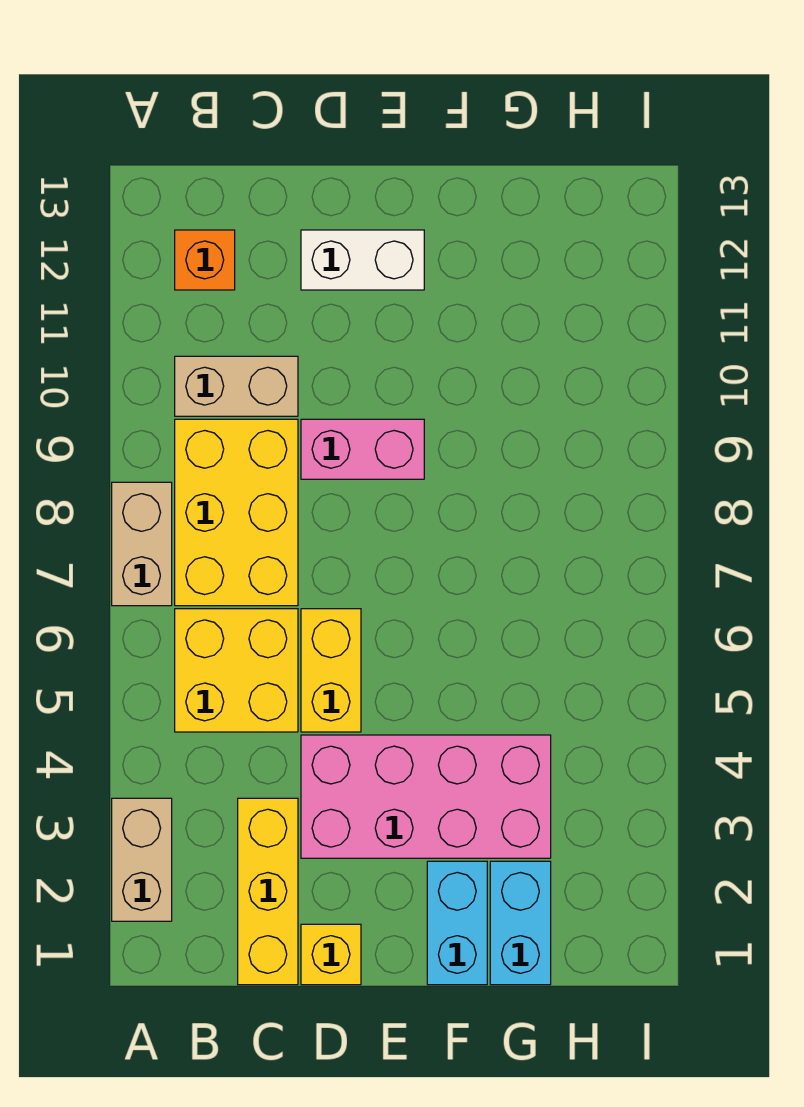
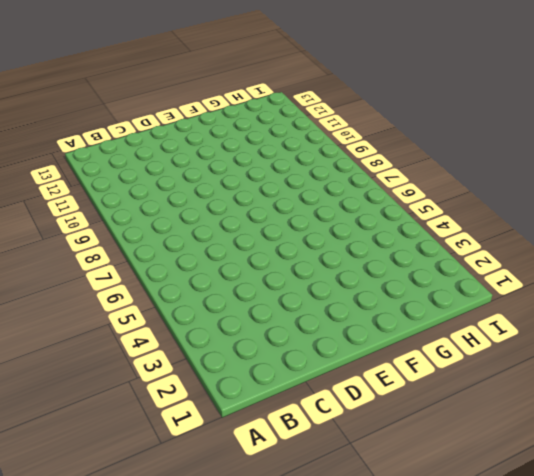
none -> tan 1x2 brick [112,798,172,921]
none -> tan 1x2 brick [112,482,172,606]
none -> yellow 2x2 brick [175,609,298,732]

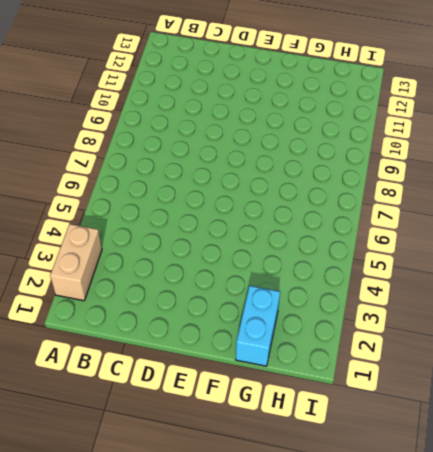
none -> tan 1x2 brick [112,482,172,606]
none -> yellow 2x2 brick [175,609,298,732]
none -> yellow 2x3 brick [175,419,298,606]

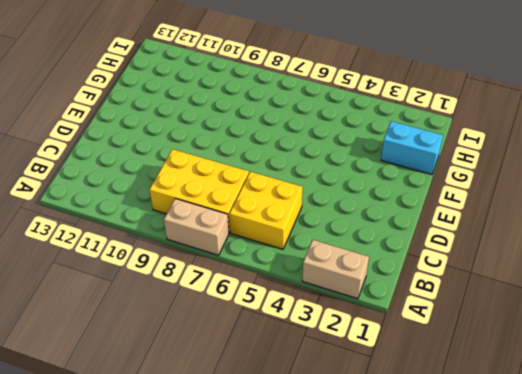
none -> tan 1x2 brick [175,356,298,416]
none -> orange 1x1 brick [175,230,235,290]
none -> yellow 1x3 brick [238,798,298,985]

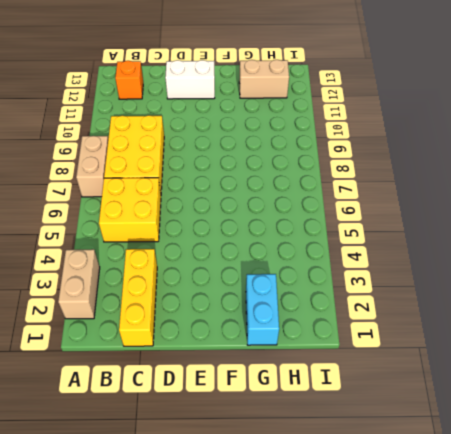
tan 1x2 brick [239,60,289,98] -> tan 1x2 brick moved to [175,356,298,416]
none -> yellow 1x1 brick [301,924,361,985]
none -> pink 2x4 brick [301,735,551,858]
none -> yellow 1x2 brick [301,609,361,732]

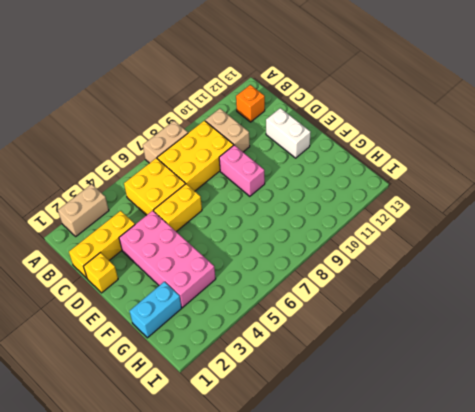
none -> cyan 1x2 brick [427,861,487,985]

